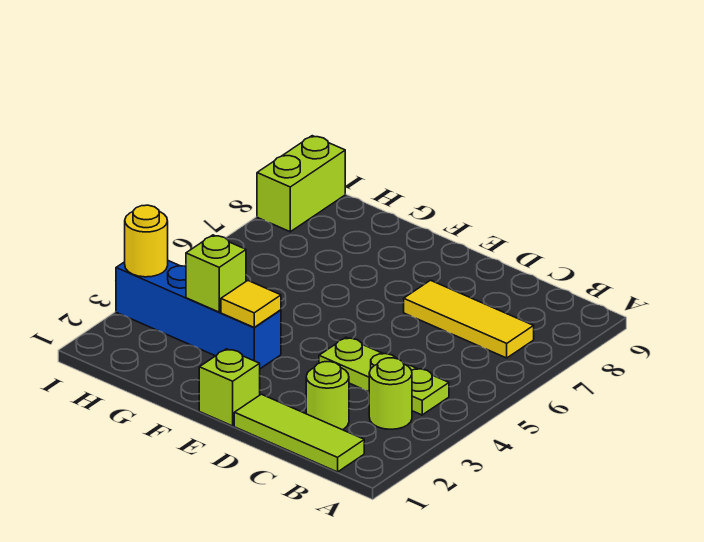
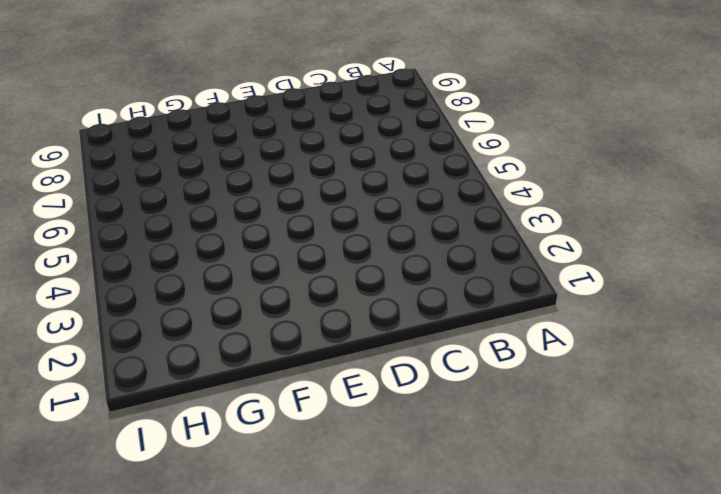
none -> lime 1x3 tile [234,394,364,472]
none -> lime 1x1 round brick [369,358,412,429]

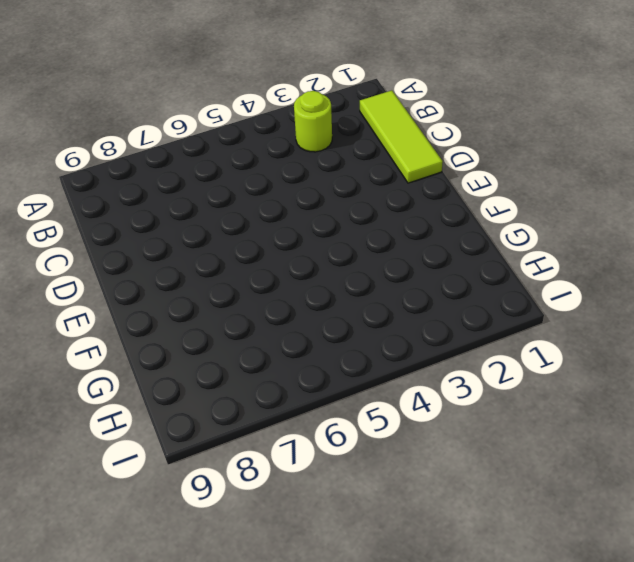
none -> lime 1x3 plate [319,337,449,415]
none -> yellow 1x3 tile [404,280,534,358]

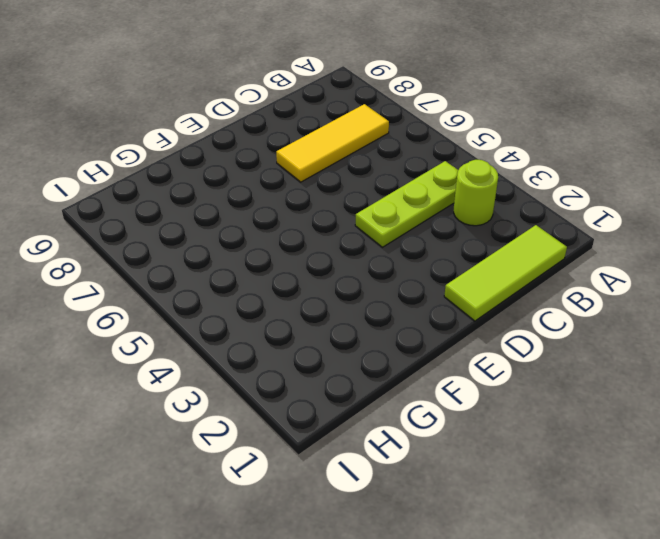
none -> lime 1x1 round brick [306,362,349,430]
none -> lime 1x1 brick [199,349,260,426]

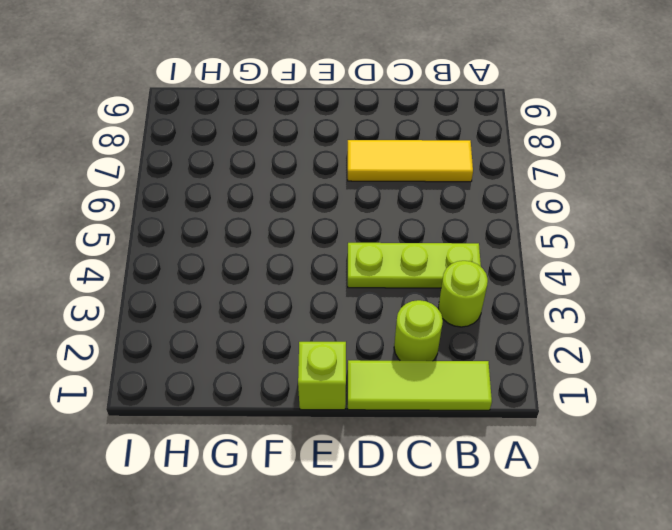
none -> blue 1x4 brick [116,261,281,369]
none -> lime 1x2 brick [257,136,345,232]

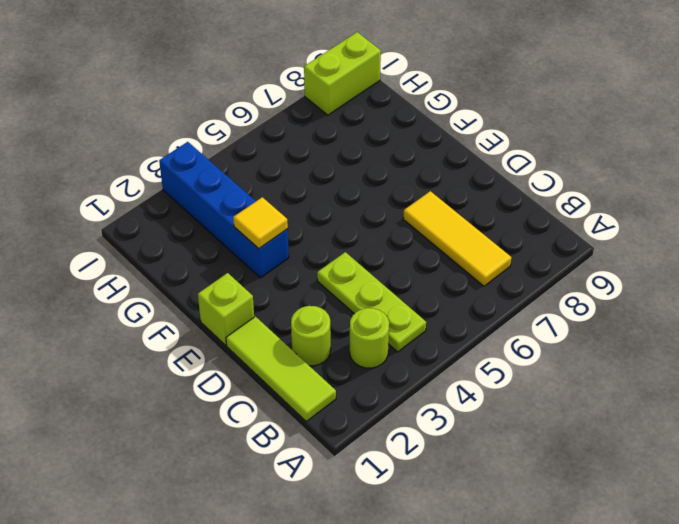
none -> lime 1x1 brick [186,235,246,312]
none -> yellow 1x1 round brick [125,205,168,277]

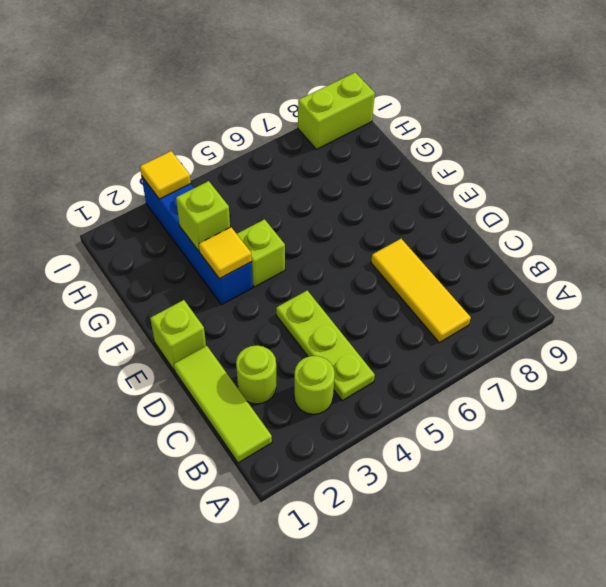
lime 1x1 brick [237,219,285,287] -> none
yellow 1x1 tile [140,151,191,199] -> yellow 1x1 round brick [125,205,168,277]

